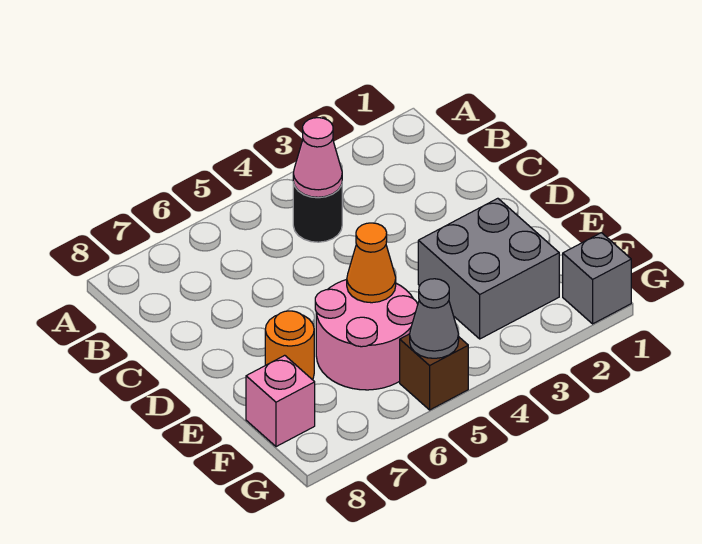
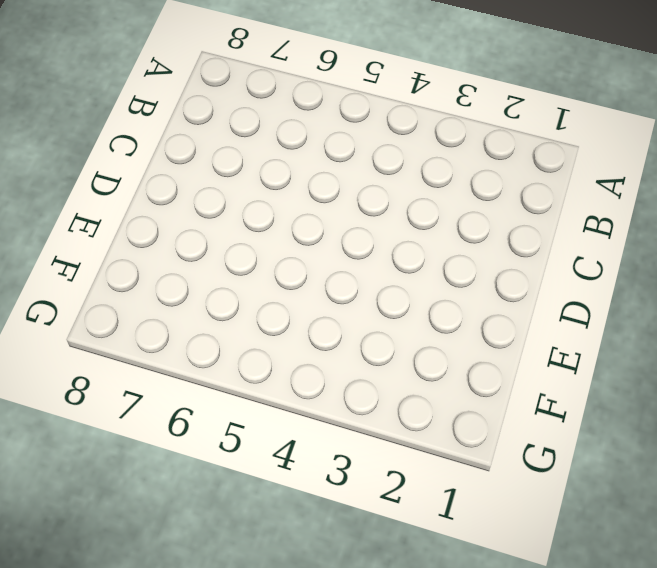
none -> black 1x1 round brick [293,182,342,242]
none -> grey 2x2 brick [418,198,559,339]

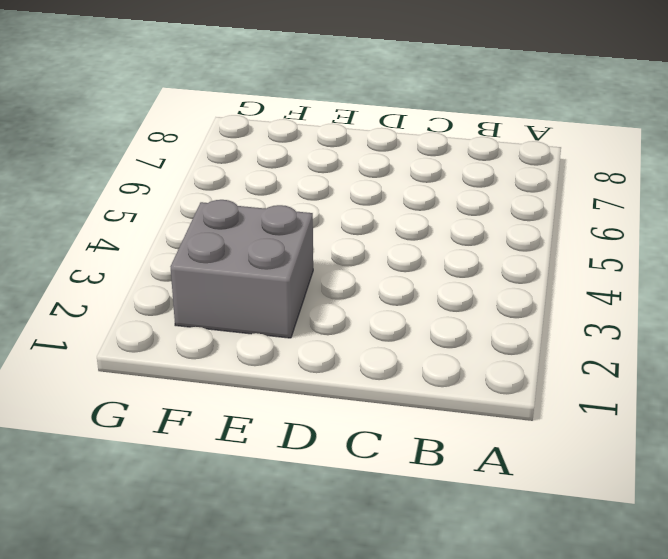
none -> black 1x1 round brick [293,182,342,242]
none -> pink 2x2 round brick [315,280,418,390]

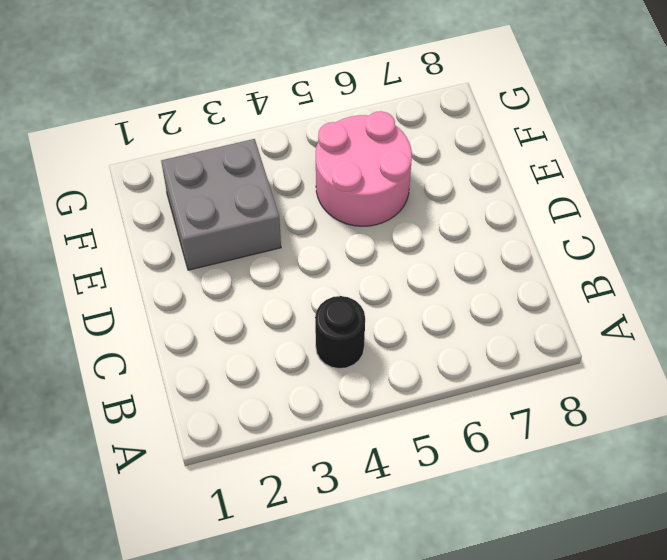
none -> orange 1x1 round brick [265,311,314,380]
none -> pink 1x1 brick [246,355,315,447]

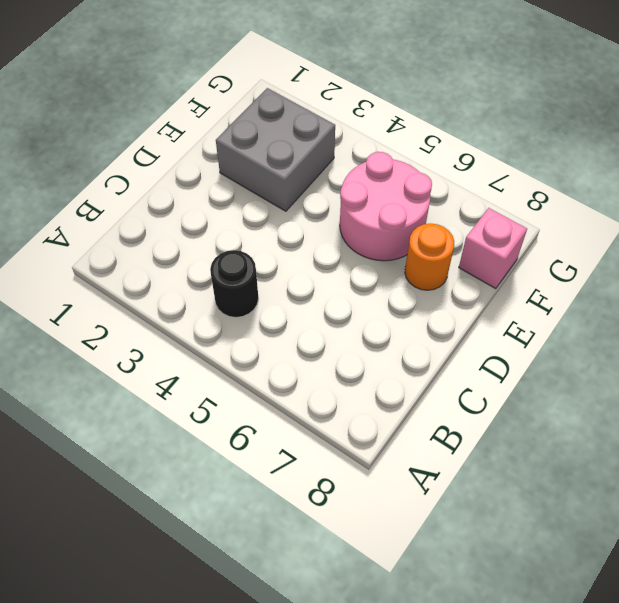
none -> grey 1x1 brick [563,233,631,324]
none -> brown 1x1 brick [400,334,468,410]

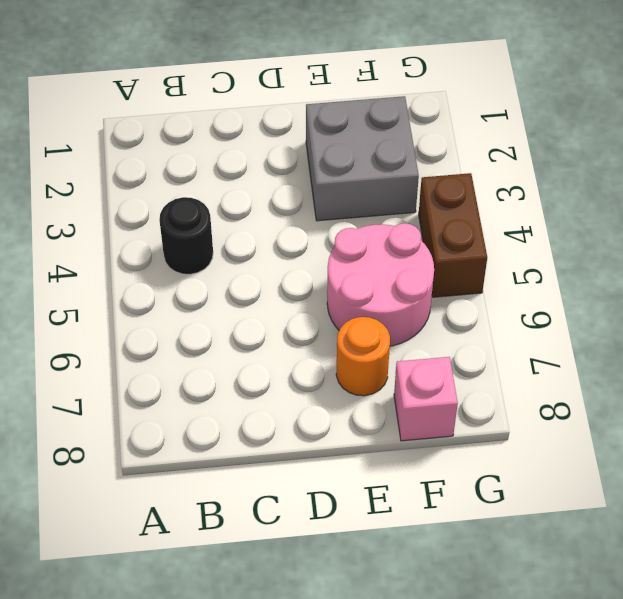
brown 1x2 brick [419,173,487,297] -> brown 1x1 brick [400,334,468,410]
none -> grey 1x1 brick [563,233,631,324]
none -> pink 1x1 cone [293,118,342,197]

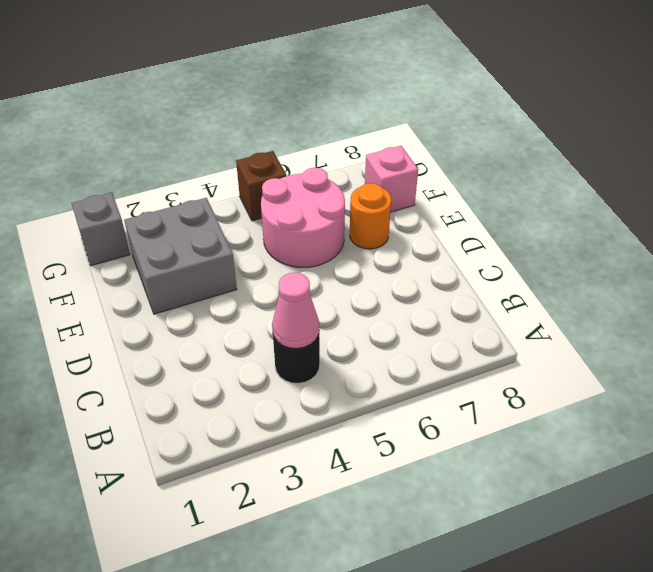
none -> orange 1x1 cone [347,223,396,303]
none -> grey 1x1 cone [410,279,459,358]

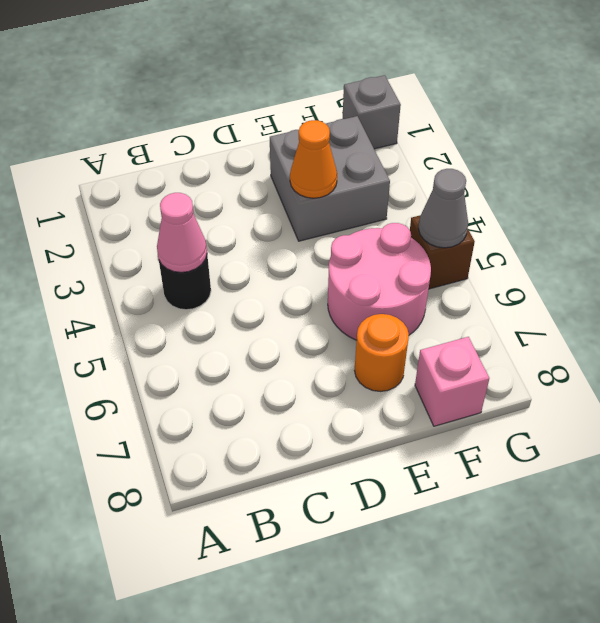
orange 1x1 cone [290,120,337,198] -> orange 1x1 cone moved to [347,223,396,303]

